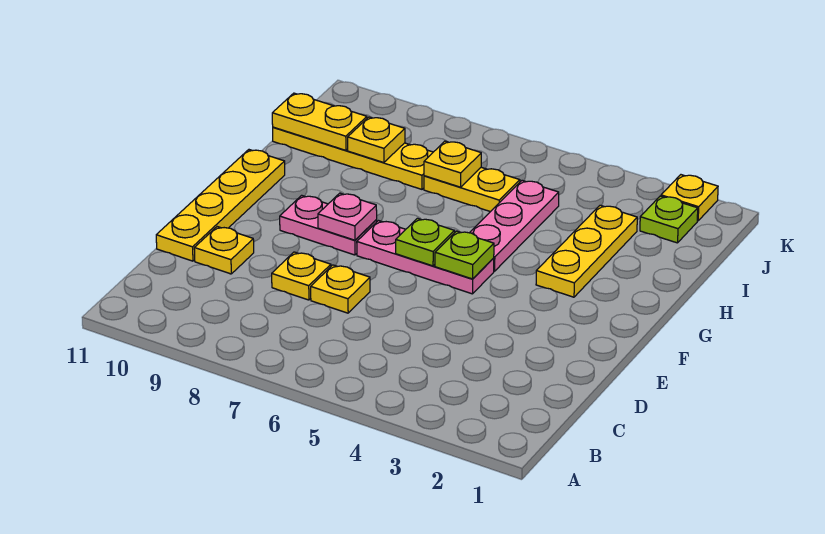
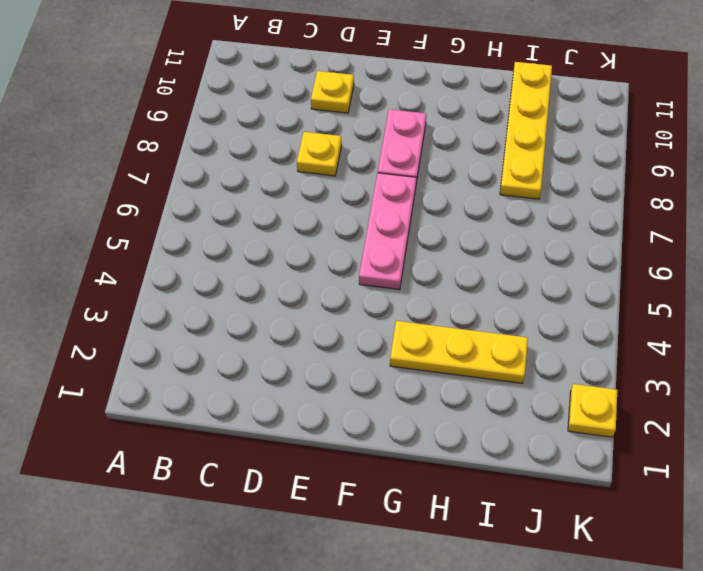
none -> yellow 1x1 plate [311,265,370,313]
none -> yellow 1x4 plate [156,150,285,261]
none -> pink 1x3 plate [470,180,559,271]

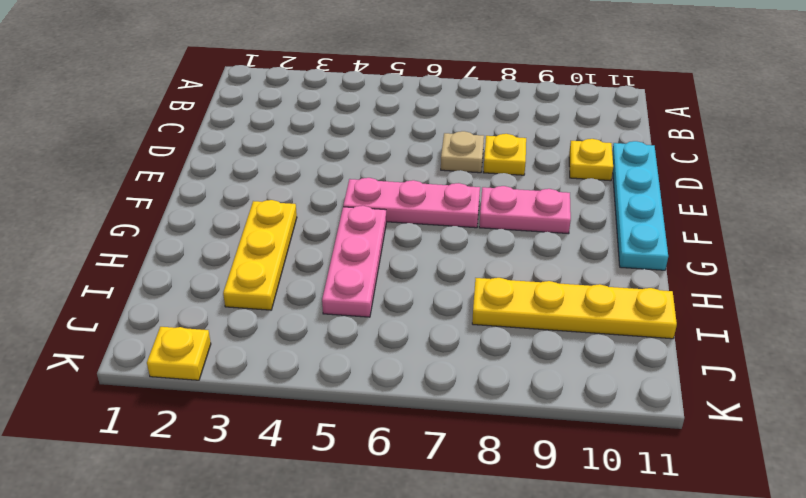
tan 1x1 plate [441,131,484,173] -> yellow 1x1 plate [311,265,370,313]
cyan 1x4 plate [612,141,668,270] -> yellow 1x4 plate [156,150,285,261]
none -> yellow 1x2 plate [424,167,520,212]
none -> lime 1x1 plate [640,196,698,243]
none -> lime 1x1 plate [435,231,494,279]

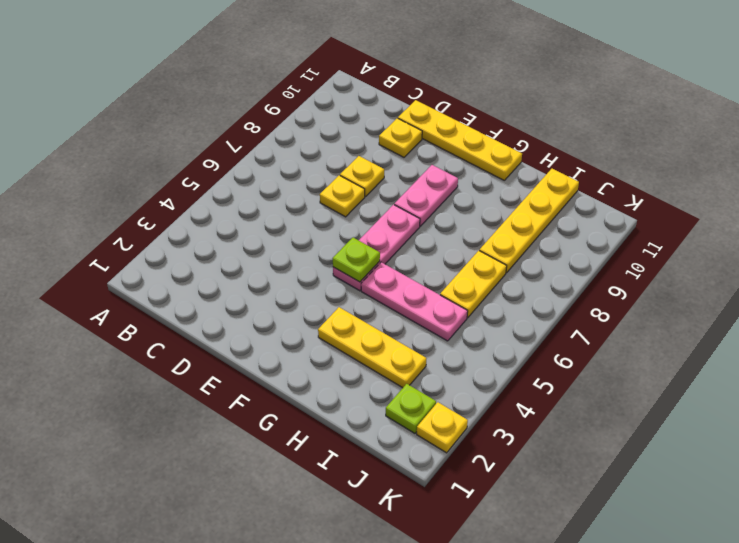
none -> lime 1x1 plate [396,218,455,266]
none -> pink 1x1 plate [318,193,377,240]
none -> yellow 1x1 plate [424,141,481,187]

